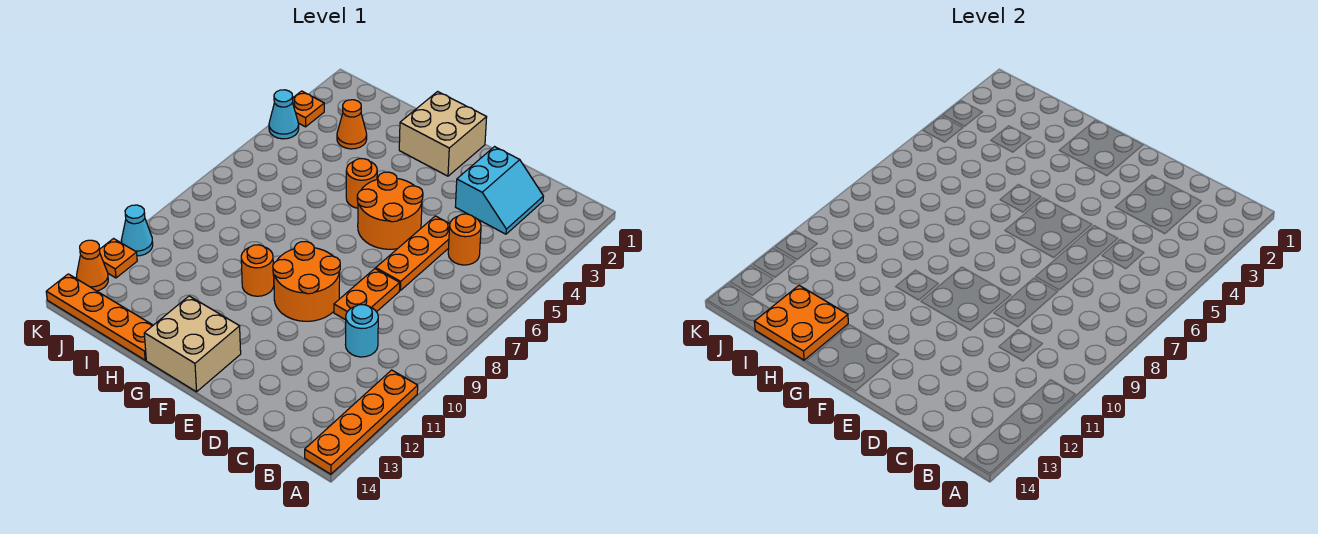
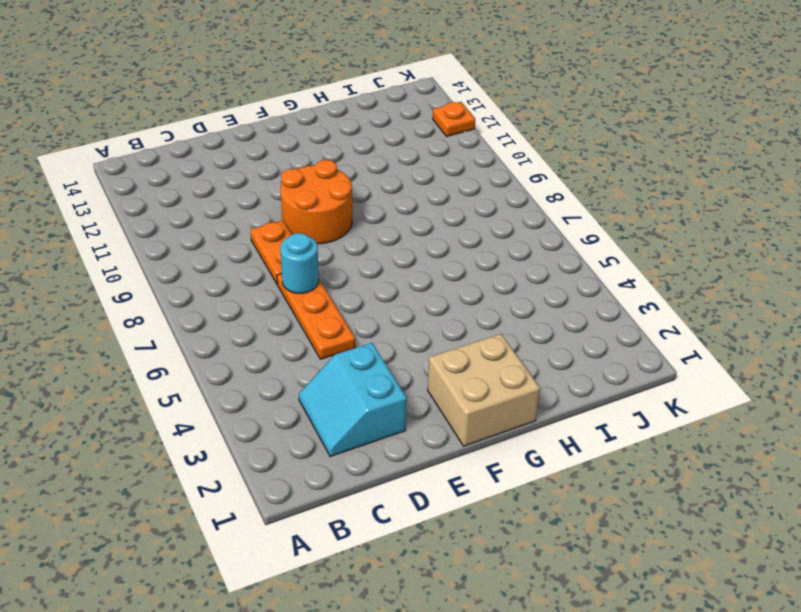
cyan 1x1 round brick [280,233,319,293] -> cyan 1x1 round brick moved to [346,305,378,357]
none -> orange 1x4 plate [305,370,418,474]
none -> orange 1x1 round brick [448,214,481,265]
none -> orange 2x2 round brick [357,172,423,249]

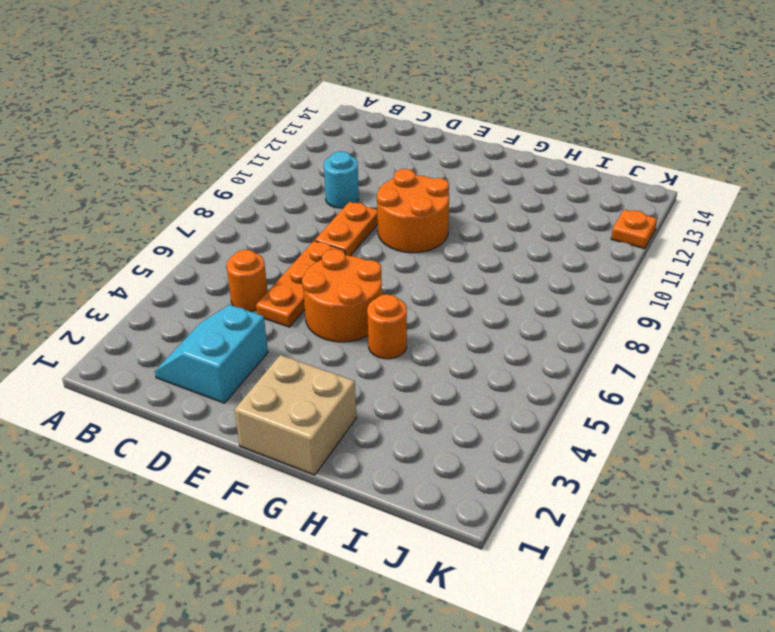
none -> orange 1x4 plate [305,370,418,474]
none -> tan 2x2 brick [144,296,241,392]
none -> orange 1x1 round brick [241,245,274,296]

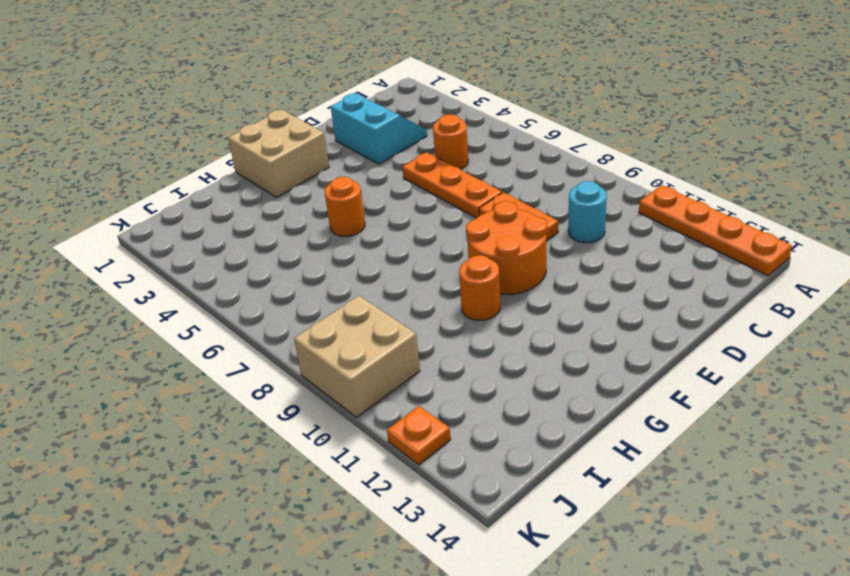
tan 2x2 brick [294,296,420,417] -> tan 2x2 brick moved to [144,296,241,392]
none -> orange 2x2 round brick [357,172,423,249]
none -> orange 1x4 plate [46,274,153,360]
none -> orange 1x1 cone [337,100,367,149]

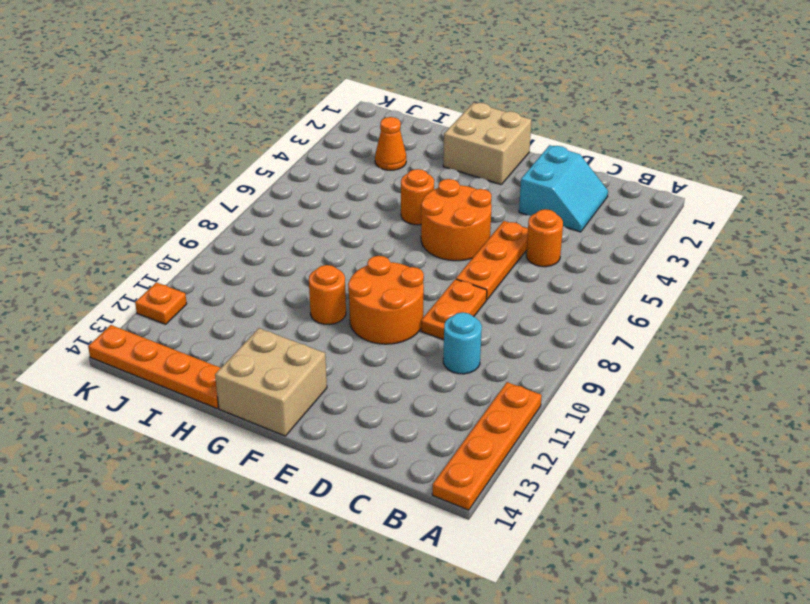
none -> orange 1x1 plate [292,91,324,127]
none -> cyan 1x1 cone [269,90,299,139]
none -> cyan 1x1 cone [121,205,153,256]

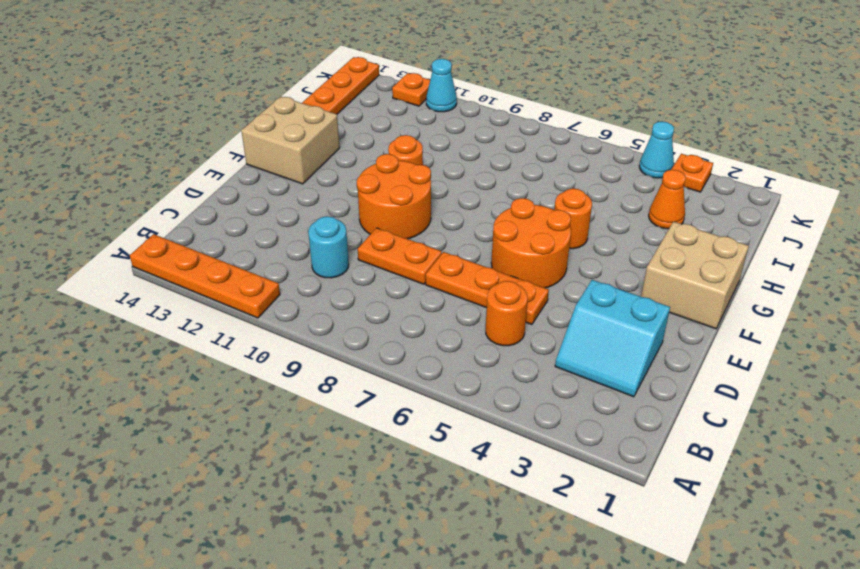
none -> orange 1x1 cone [77,240,108,291]
none -> orange 2x2 plate [754,286,848,360]

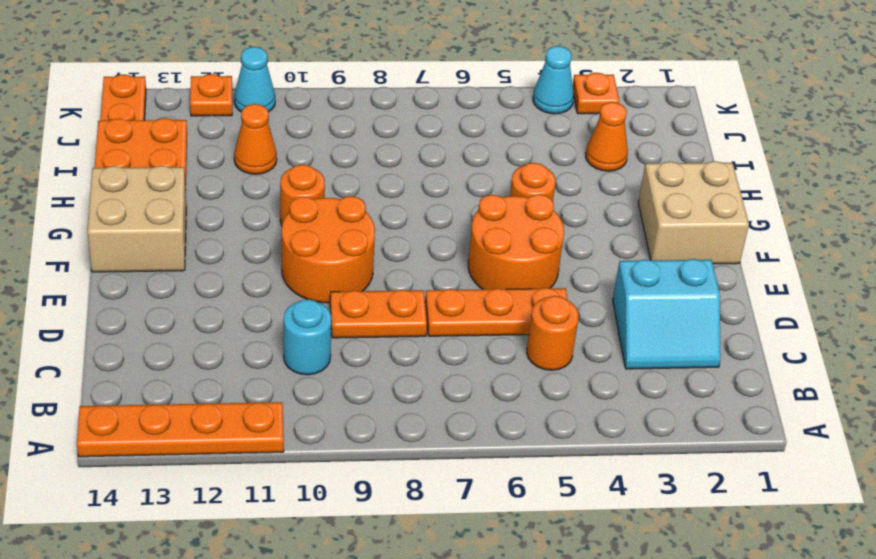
orange 1x1 cone [234,104,277,174] -> orange 1x1 cone moved to [77,240,108,291]

